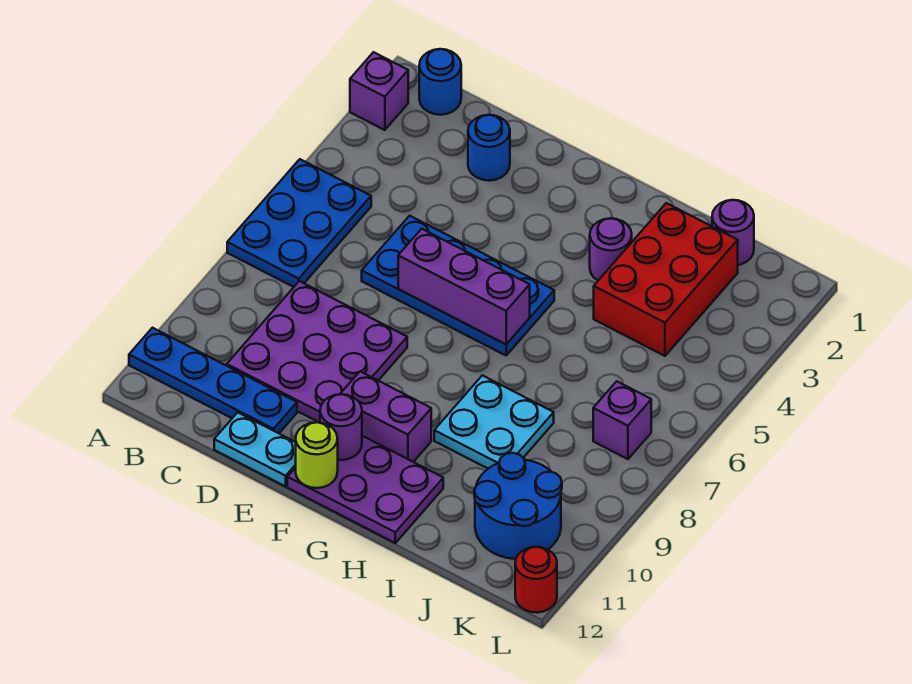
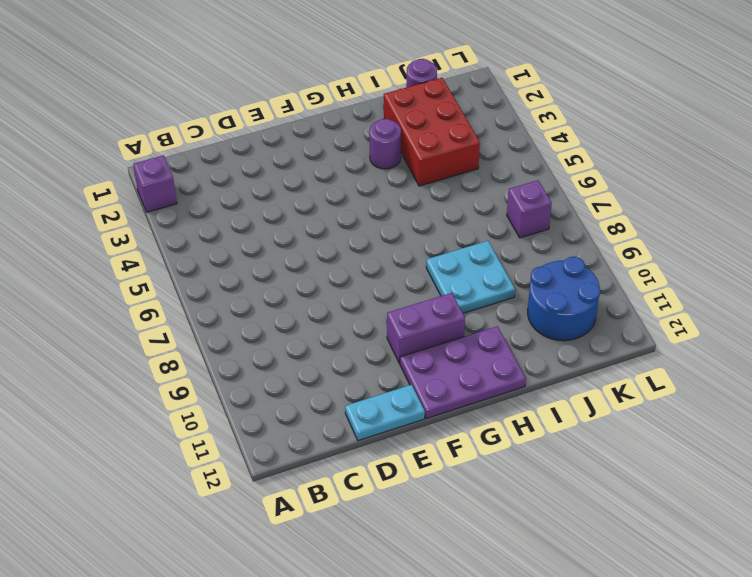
none -> blue 2x3 plate [227,159,371,287]
none -> blue 1x4 plate [129,328,297,433]
none -> blue 1x1 round brick [419,49,461,115]

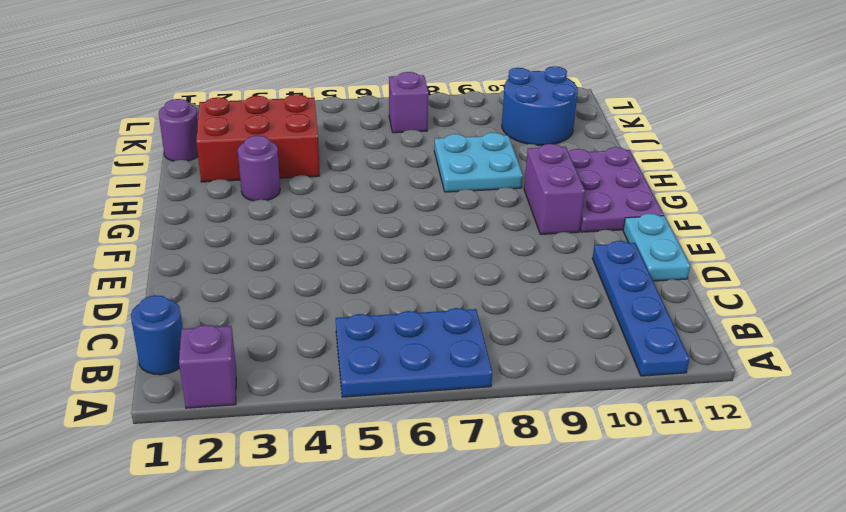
none -> purple 3x3 plate [227,281,407,423]
none -> blue 1x1 round brick [468,115,510,181]
none -> blue 2x4 plate [362,216,554,355]

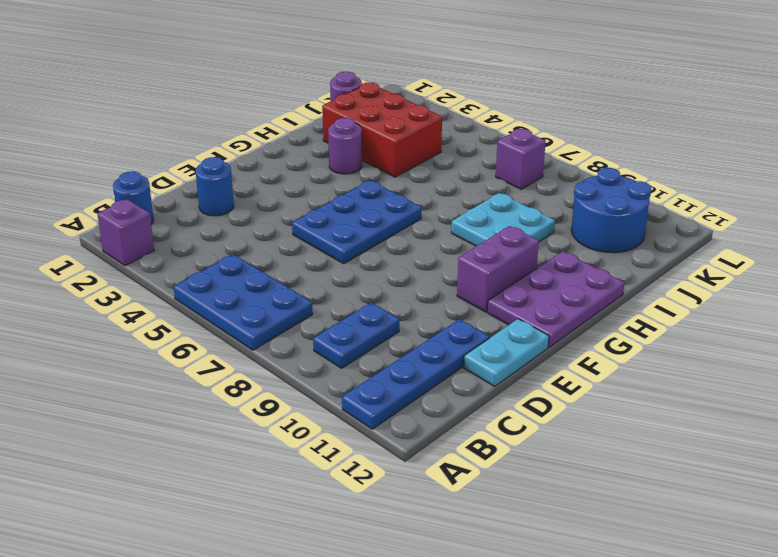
blue 1x2 plate [313,303,399,368] -> purple 3x3 plate [227,281,407,423]
blue 2x3 plate [292,180,422,264] -> blue 2x4 plate [362,216,554,355]
none -> red 1x1 round brick [515,547,557,613]
none -> purple 1x3 brick [398,229,530,344]
none -> purple 1x1 round brick [320,394,362,460]

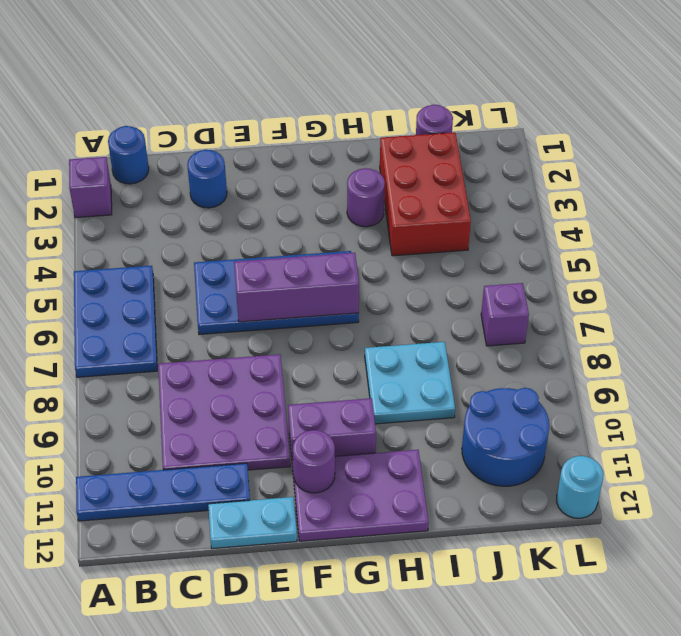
cyan 1x1 round brick [557,456,603,518] -> red 1x1 round brick [515,547,557,613]
none -> lime 1x1 round brick [296,422,338,488]

